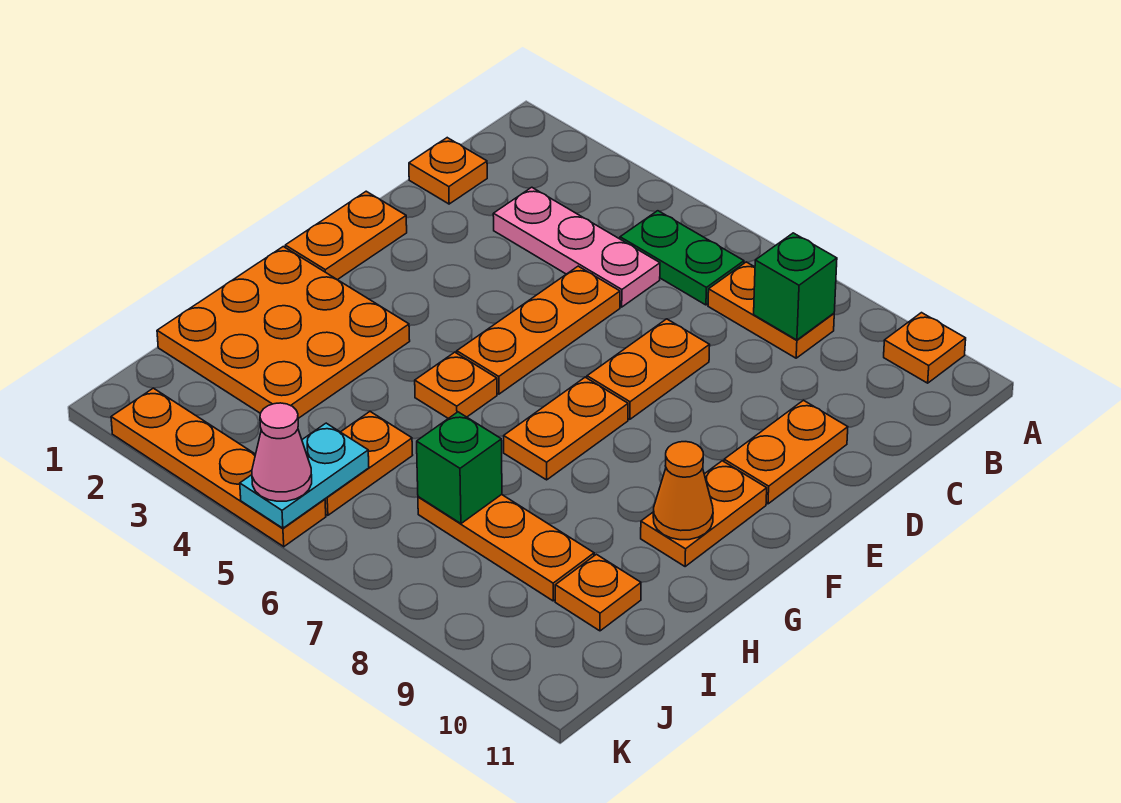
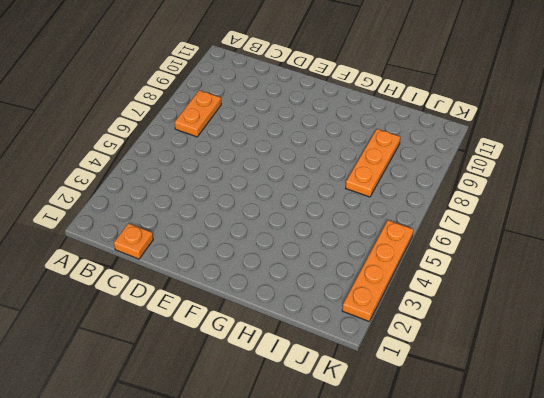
none -> orange 1x1 plate [884,313,966,383]
none -> green 1x2 plate [620,211,744,305]
none -> pink 1x3 plate [493,187,660,307]

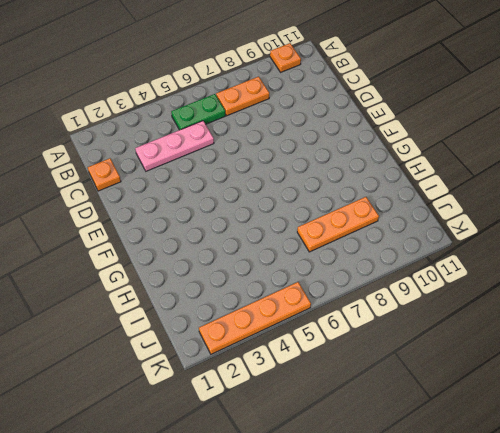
none -> orange 1x3 plate [457,266,620,394]
none -> orange 1x2 plate [587,319,710,419]
none -> orange 1x2 plate [724,400,848,504]

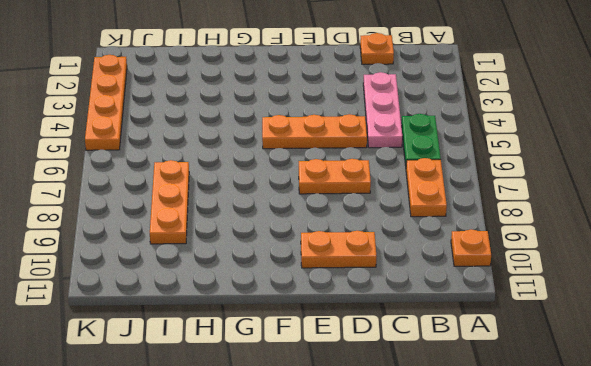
none -> orange 1x2 plate [285,191,407,280]
none -> orange 1x2 plate [504,377,628,480]
none -> orange 1x2 plate [641,461,767,567]

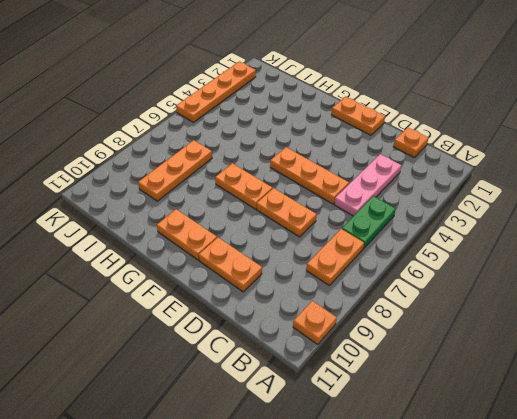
none -> orange 3x3 plate [157,247,410,418]
none -> orange 1x1 plate [415,352,497,418]
none -> orange 1x2 plate [325,412,413,515]

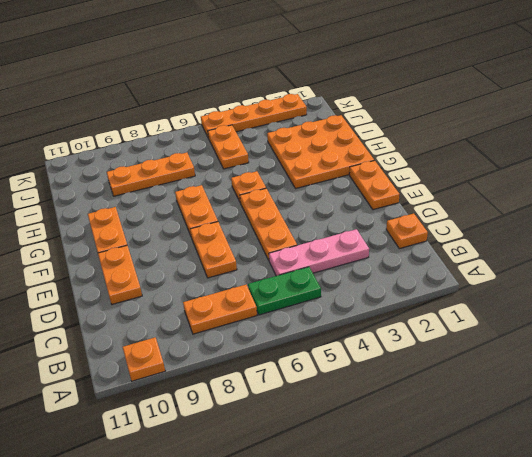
none -> orange 1x1 plate [555,554,641,631]
none -> green 1x1 brick [754,233,837,340]
none -> orange 1x1 cone [653,442,713,540]

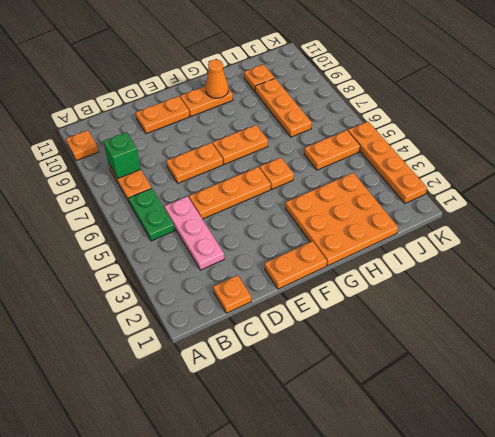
none -> green 1x1 brick [417,412,502,524]
none -> cyan 1x2 plate [240,423,369,528]
none -> pink 1x1 cone [252,403,312,501]

